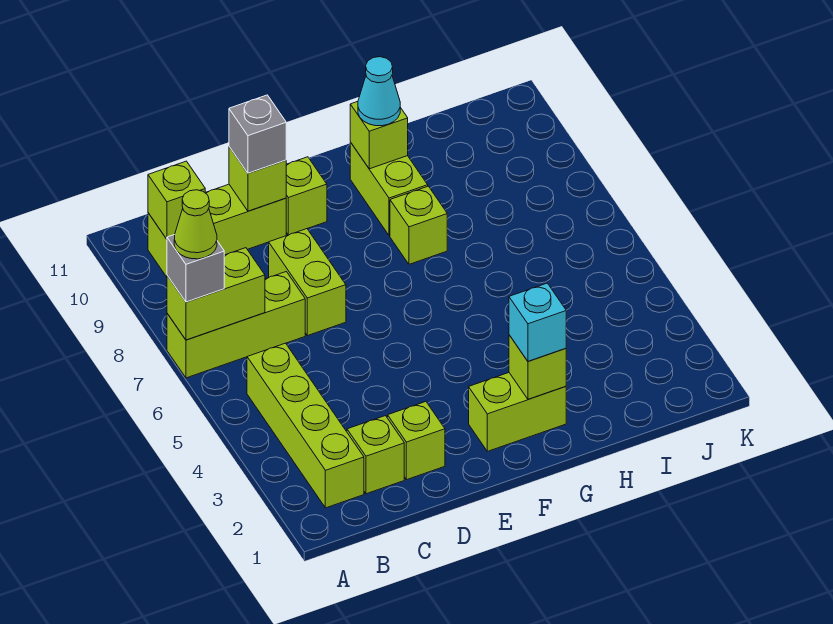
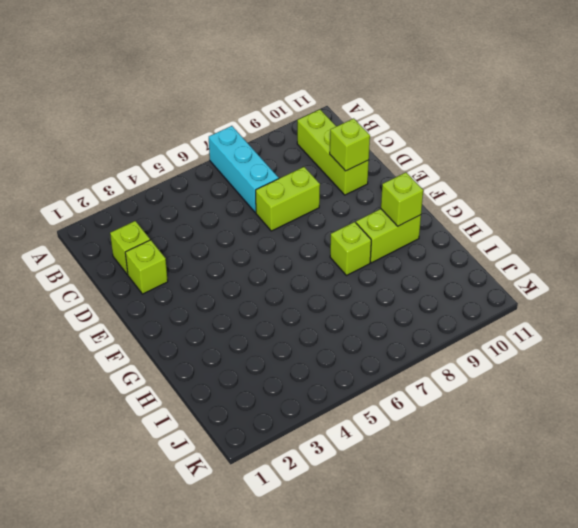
cyan 1x3 brick [209,126,279,213] -> lime 1x3 brick [167,272,305,378]
none -> lime 1x4 brick [247,343,364,508]
none -> lime 1x1 brick [286,157,327,235]
none -> lime 1x2 brick [469,373,566,451]

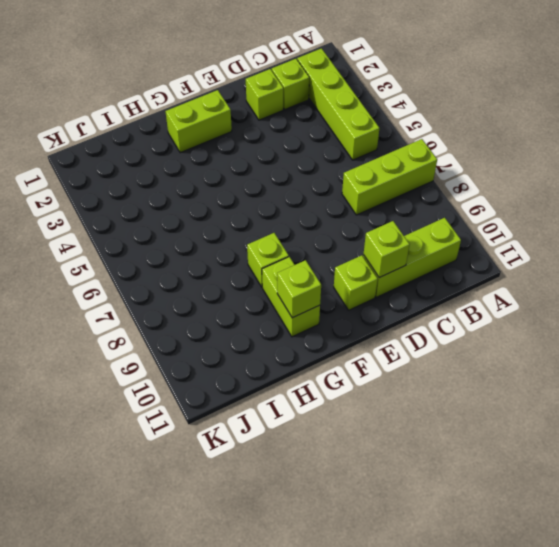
none -> lime 1x2 brick [269,229,346,336]
none -> lime 1x2 brick [167,248,265,340]
none -> lime 1x1 brick [148,161,205,239]

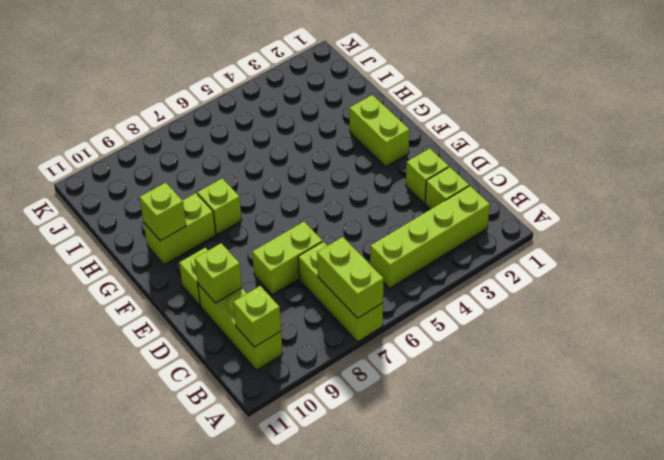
none -> lime 1x1 brick [509,335,566,399]
none -> grey 1x1 brick [167,235,224,302]
none -> grey 1x1 brick [229,95,286,173]

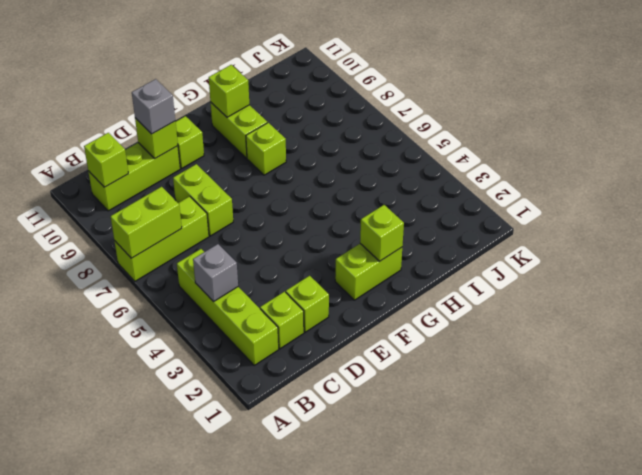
grey 1x1 brick [193,244,238,302] -> grey 1x1 brick moved to [167,235,224,302]
none -> cyan 1x1 brick [509,283,566,361]
none -> cyan 1x1 cone [358,57,400,126]
none -> lime 1x1 cone [174,190,217,259]

